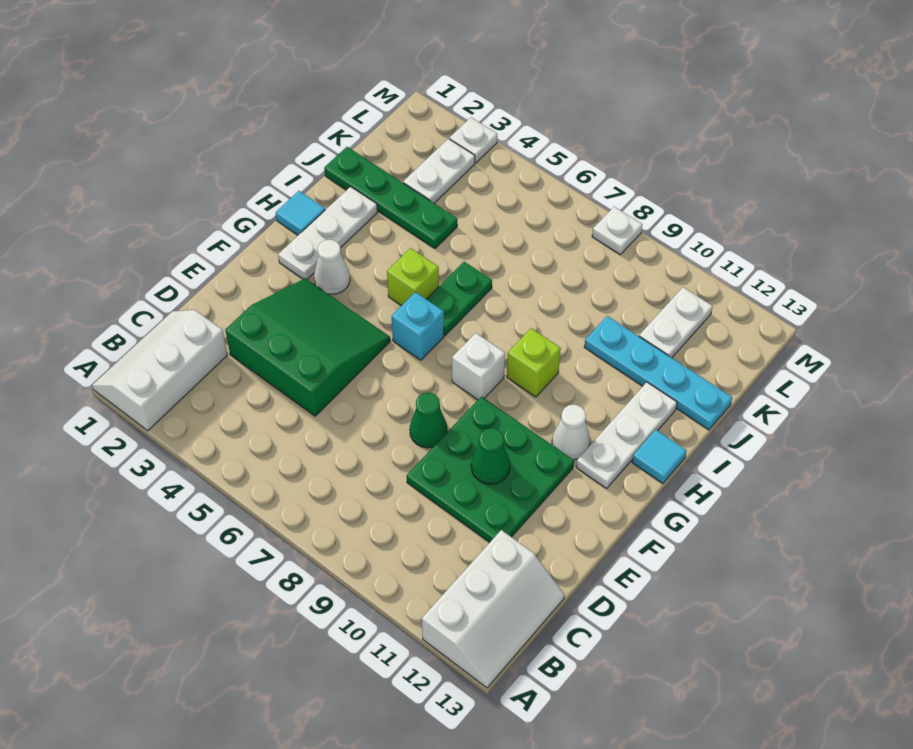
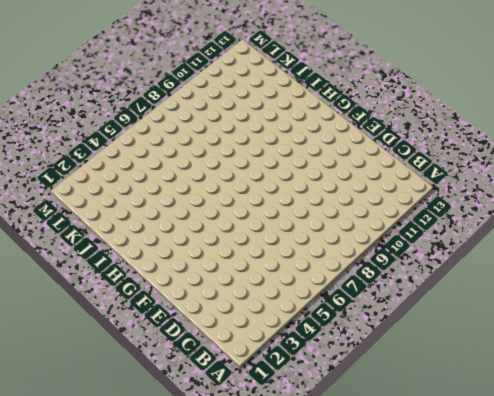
none -> white 2x3 slope [92,310,227,431]
none -> white 2x3 slope [422,530,564,688]
none -> green 3x3 slope [225,278,390,416]

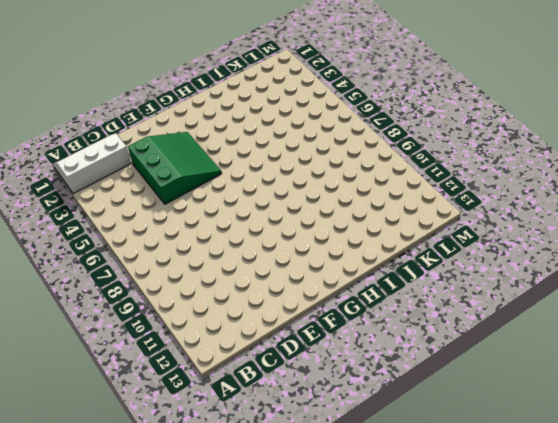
none -> white 2x3 slope [422,530,564,688]
none -> green 3x3 plate [407,397,574,542]
none -> green 1x1 cone [410,393,447,448]

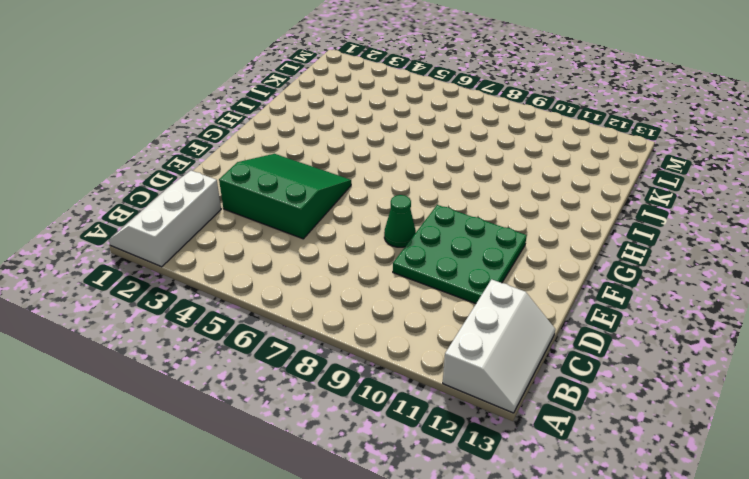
none -> white 1x3 plate [278,187,378,279]
none -> white 1x1 cone [314,240,350,294]
none -> cyan 1x1 brick [392,292,444,360]

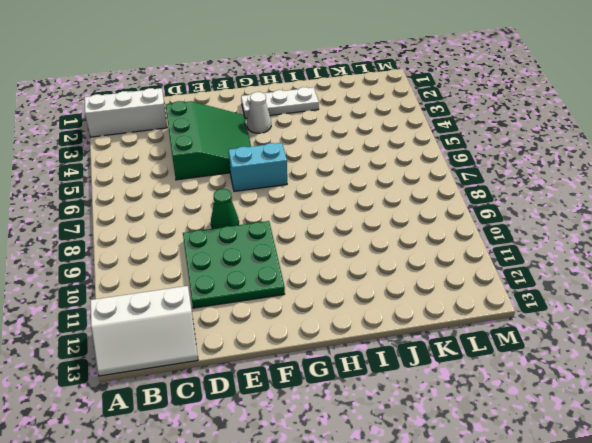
cyan 1x2 brick [229,143,287,192] -> cyan 1x1 brick [392,292,444,360]
none -> white 1x1 brick [452,333,505,400]
none -> white 1x1 cone [552,405,590,460]
none -> white 1x3 plate [576,382,677,489]

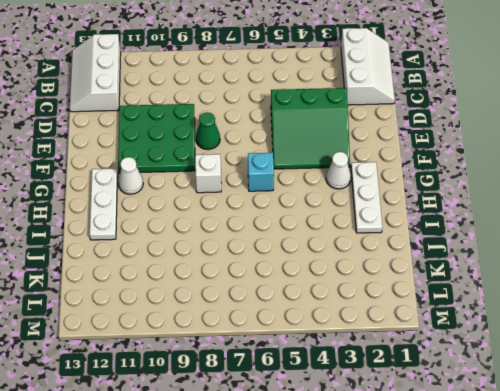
none -> cyan 1x1 tile [276,191,325,235]
none -> lime 1x1 brick [387,248,439,306]
none -> green 1x2 plate [427,262,492,335]

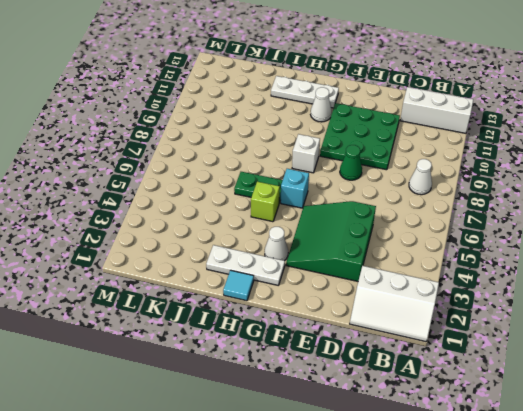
white 1x1 cone [409,159,432,195] -> none
none -> lime 1x1 brick [507,328,561,397]
none -> cyan 1x1 tile [632,430,687,483]
none -> green 1x4 plate [324,147,457,248]

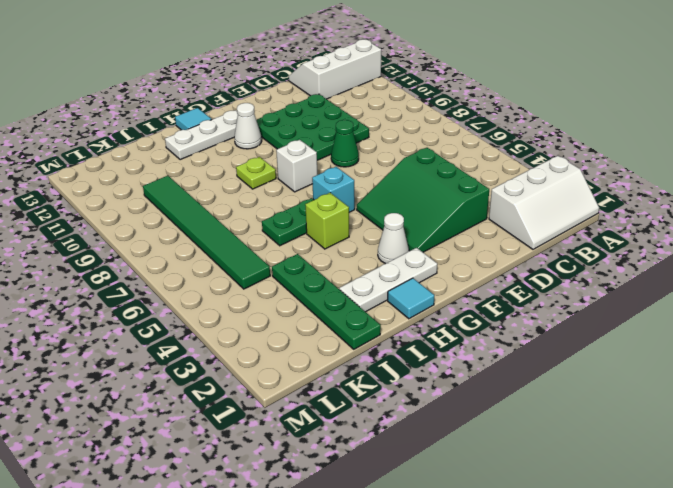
lime 1x1 plate [236,157,276,189] -> lime 1x1 brick [507,328,561,397]
green 1x6 tile [143,175,270,289] -> none
none -> cyan 1x4 plate [584,316,732,430]
none -> white 1x2 plate [403,139,475,203]
none -> white 1x2 plate [639,287,713,358]

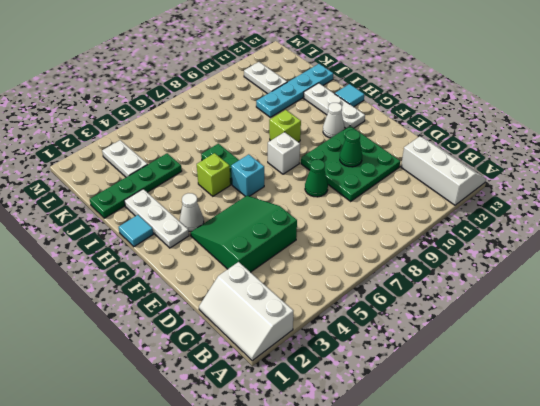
none -> white 1x1 plate [449,118,497,163]
none -> white 1x1 plate [592,207,642,254]

